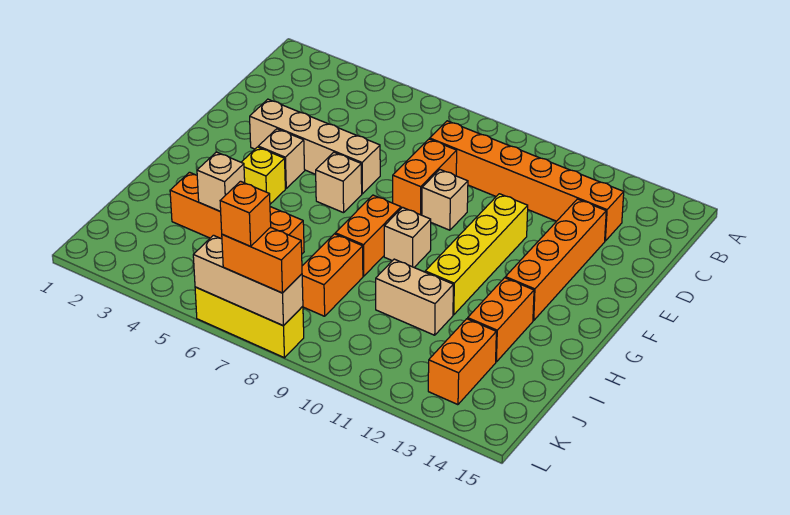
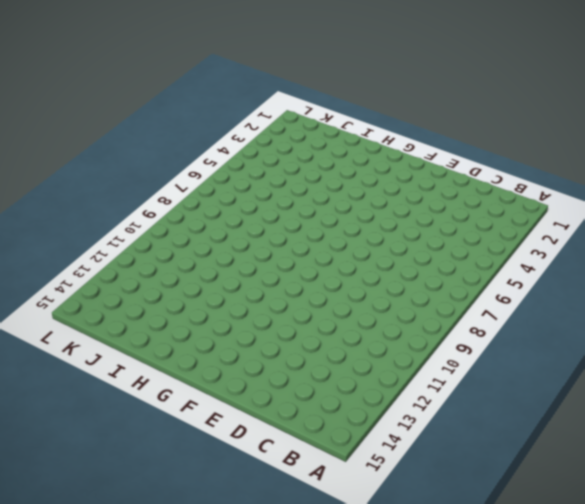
none -> orange 1x6 brick [430,121,624,241]
none -> orange 1x2 brick [393,139,457,215]
none -> orange 1x4 brick [505,199,606,320]

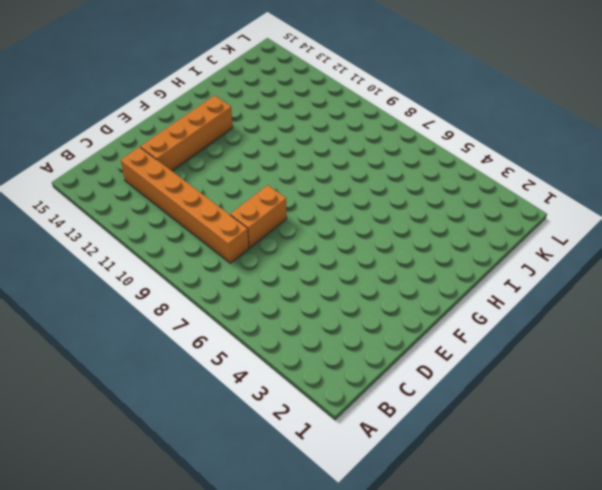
none -> tan 1x4 brick [250,99,380,194]
none -> tan 1x1 brick [422,170,468,230]
none -> yellow 1x4 brick [425,194,528,315]

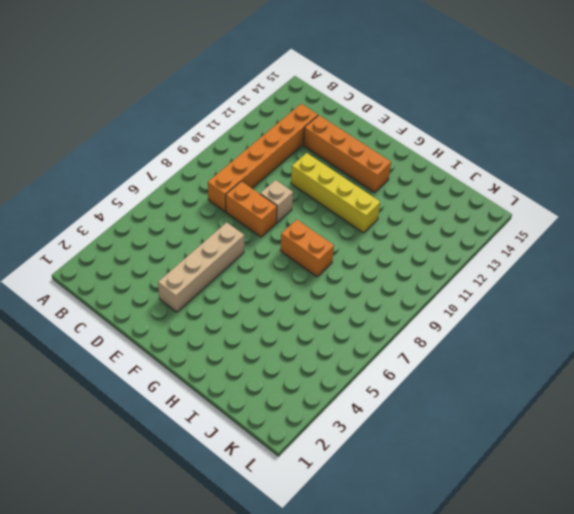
none -> tan 1x1 brick [258,129,305,188]
none -> tan 1x1 brick [316,152,362,213]
none -> yellow 1x1 brick [241,147,285,204]

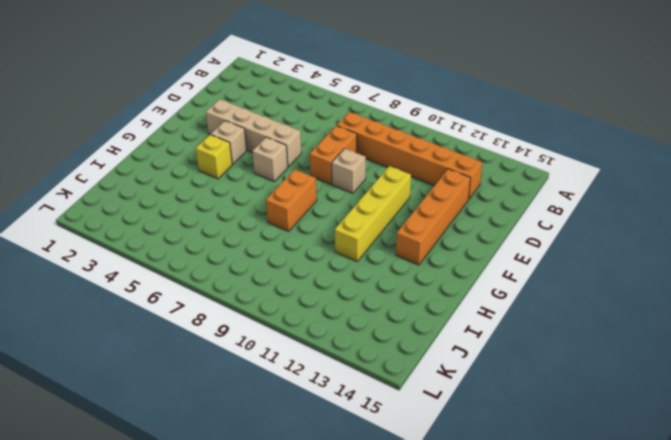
none -> tan 1x1 brick [384,207,431,267]
none -> orange 1x2 brick [468,278,534,362]
none -> orange 1x4 brick [170,172,304,254]

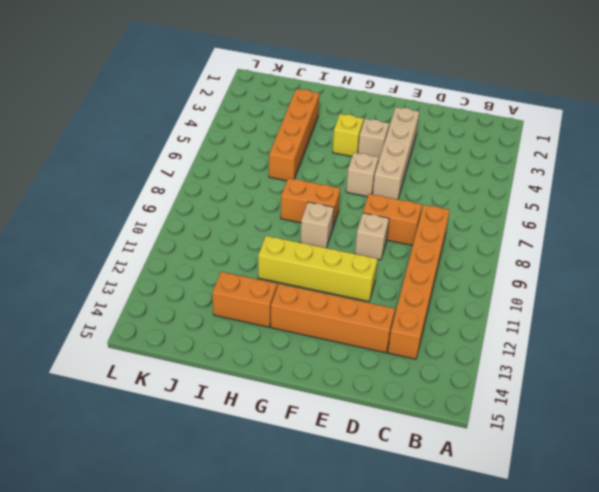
none -> orange 1x2 brick [302,234,363,316]
none -> tan 1x2 brick [376,259,453,335]
none -> orange 1x2 brick [428,319,496,405]

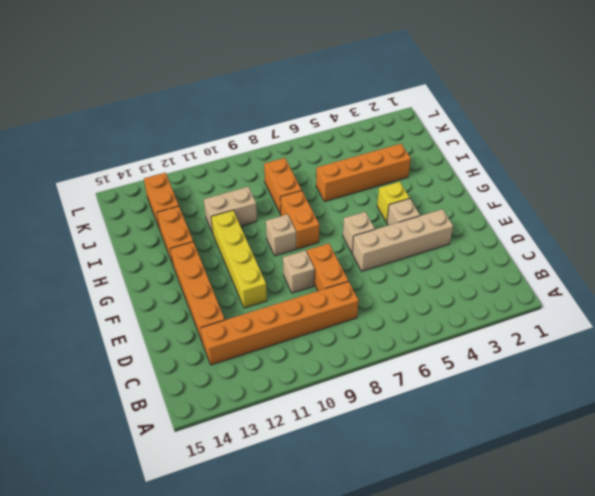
none -> yellow 1x3 brick [195,287,304,358]
none -> tan 1x1 brick [197,152,245,211]
none -> tan 1x3 brick [193,235,303,326]

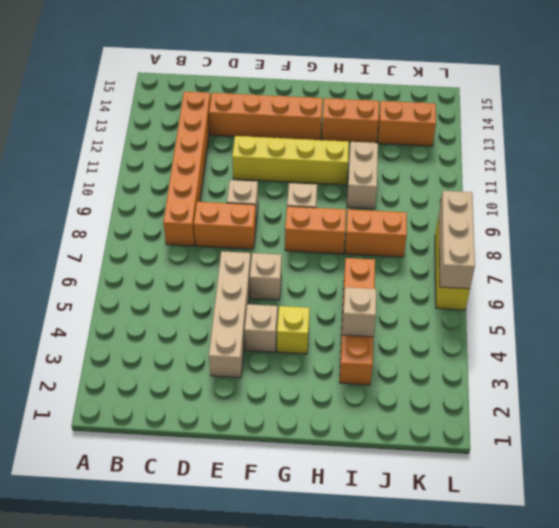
none -> orange 1x2 brick [222,227,302,293]
none -> orange 1x1 brick [220,181,271,246]

